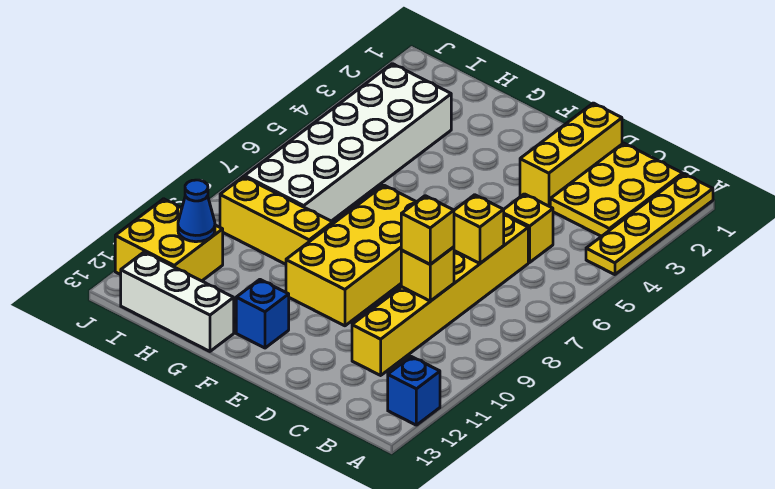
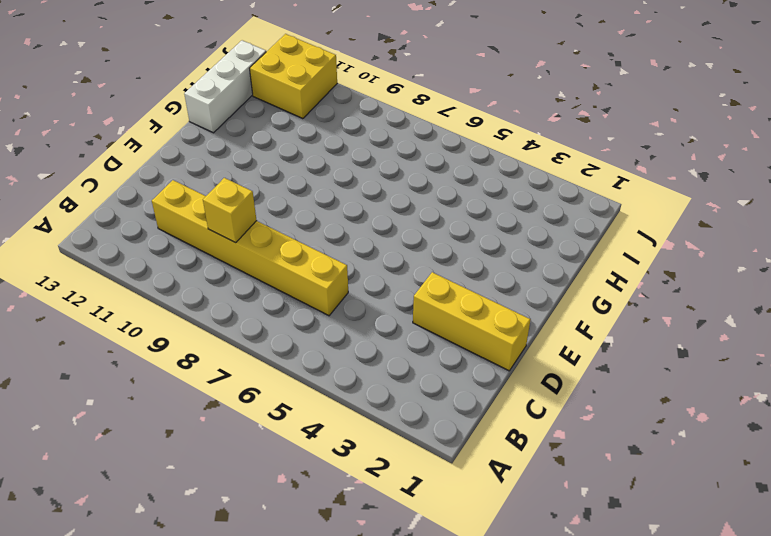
none -> yellow 1x4 plate [586,174,713,275]
none -> blue 1x1 brick [388,357,440,425]
none -> yellow 2x3 plate [550,143,683,236]

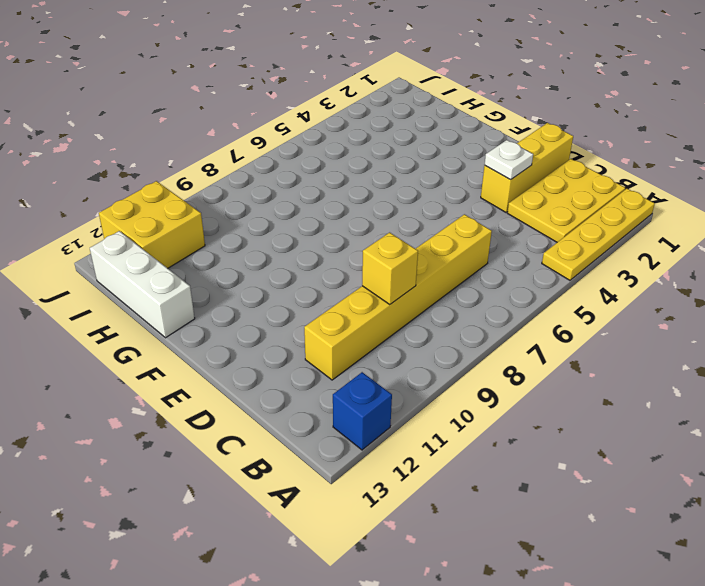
white 1x1 plate [484,140,533,179] -> none
none -> yellow 1x1 brick [504,194,553,263]
none -> yellow 2x4 brick [286,185,416,326]
none -> blue 1x1 brick [236,280,289,348]

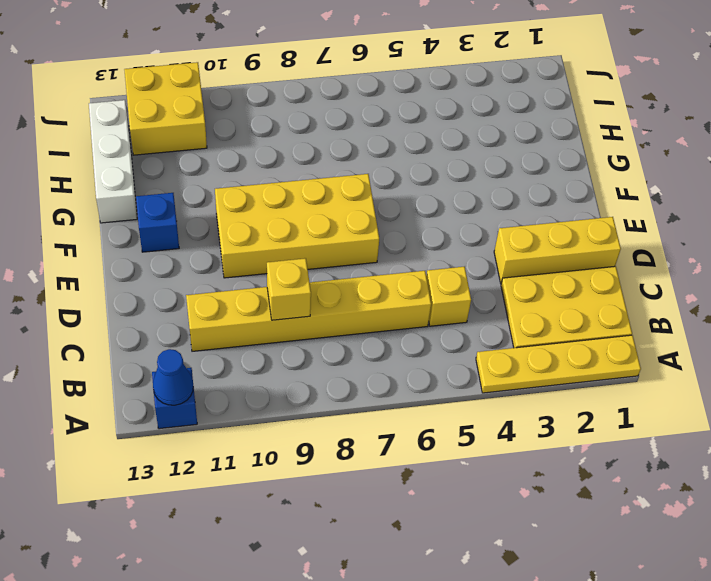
blue 1x1 cone [153,349,193,405] -> blue 1x1 cone moved to [178,180,215,242]
none -> yellow 1x3 brick [220,177,333,264]
none -> white 2x6 brick [245,64,451,221]
none -> yellow 1x1 brick [454,195,504,263]

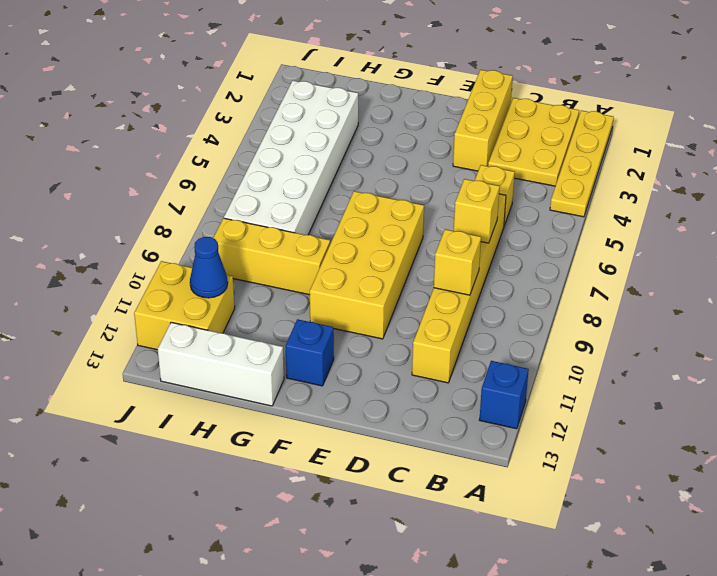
none -> yellow 1x1 brick [401,196,454,264]

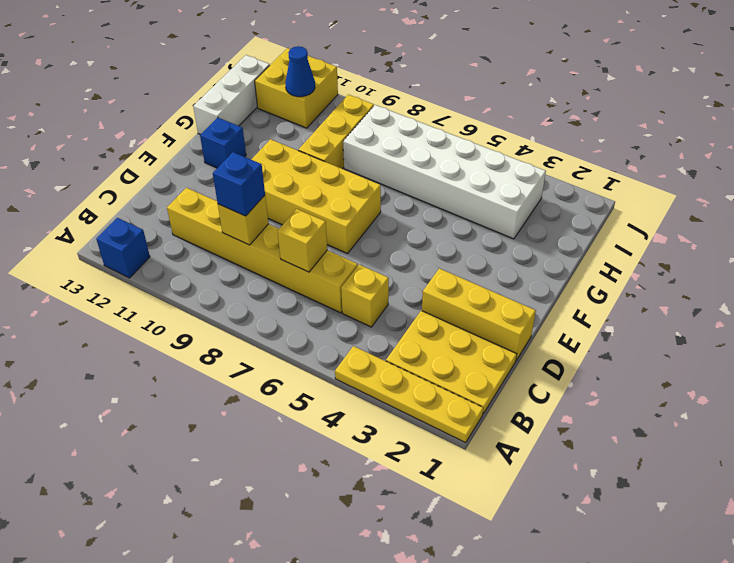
blue 1x1 brick [213,152,265,216] -> yellow 1x1 brick [401,196,454,264]

